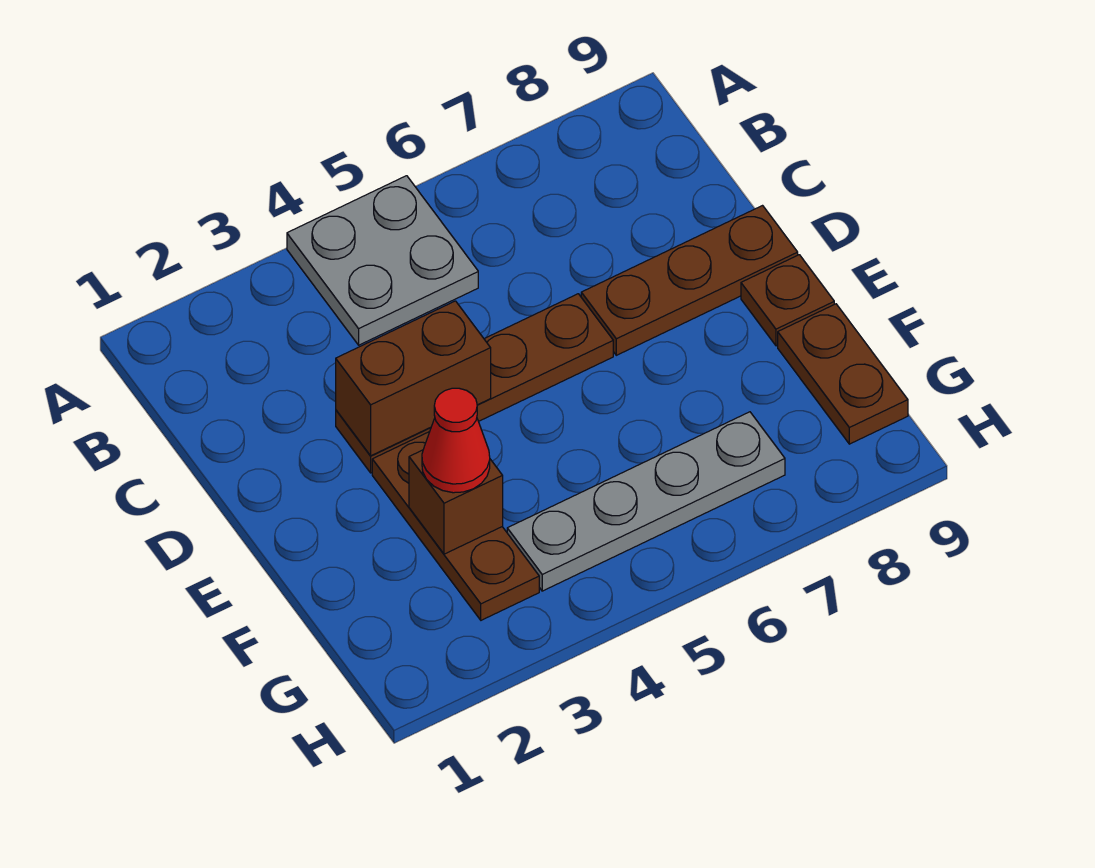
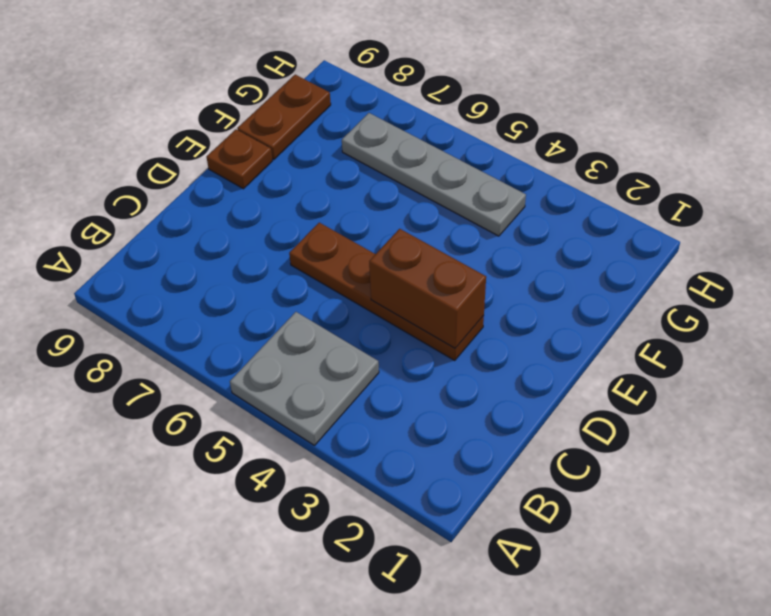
none -> brown 1x3 plate [581,206,798,355]
none -> brown 1x3 plate [372,432,539,620]

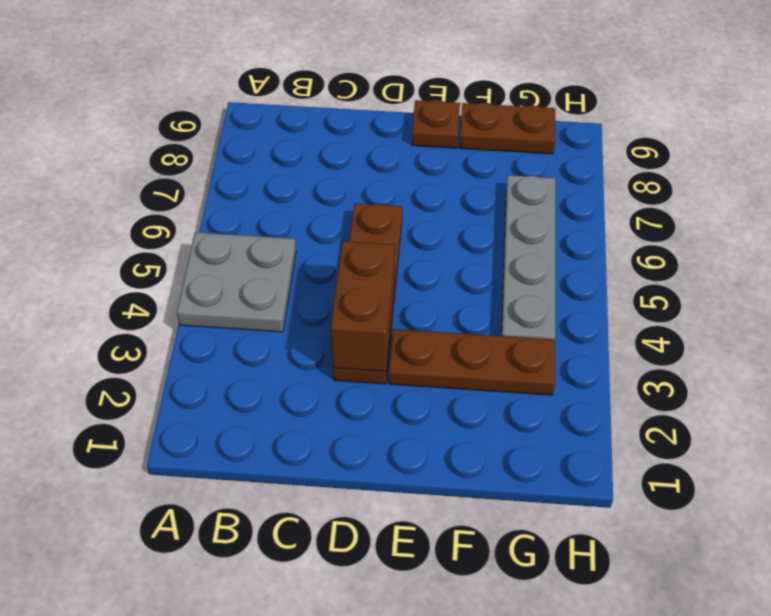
none -> brown 1x3 plate [581,206,798,355]
none -> brown 1x1 brick [409,450,503,554]

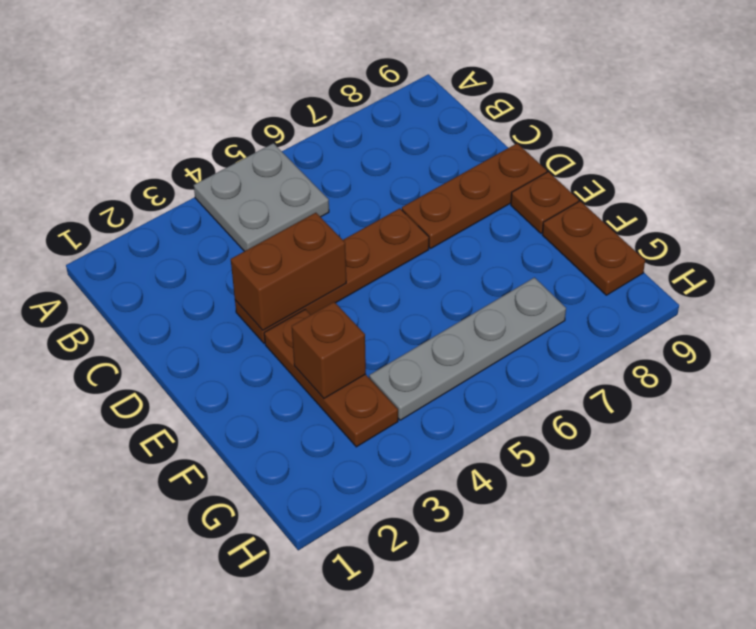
none -> red 1x1 cone [422,388,490,493]

